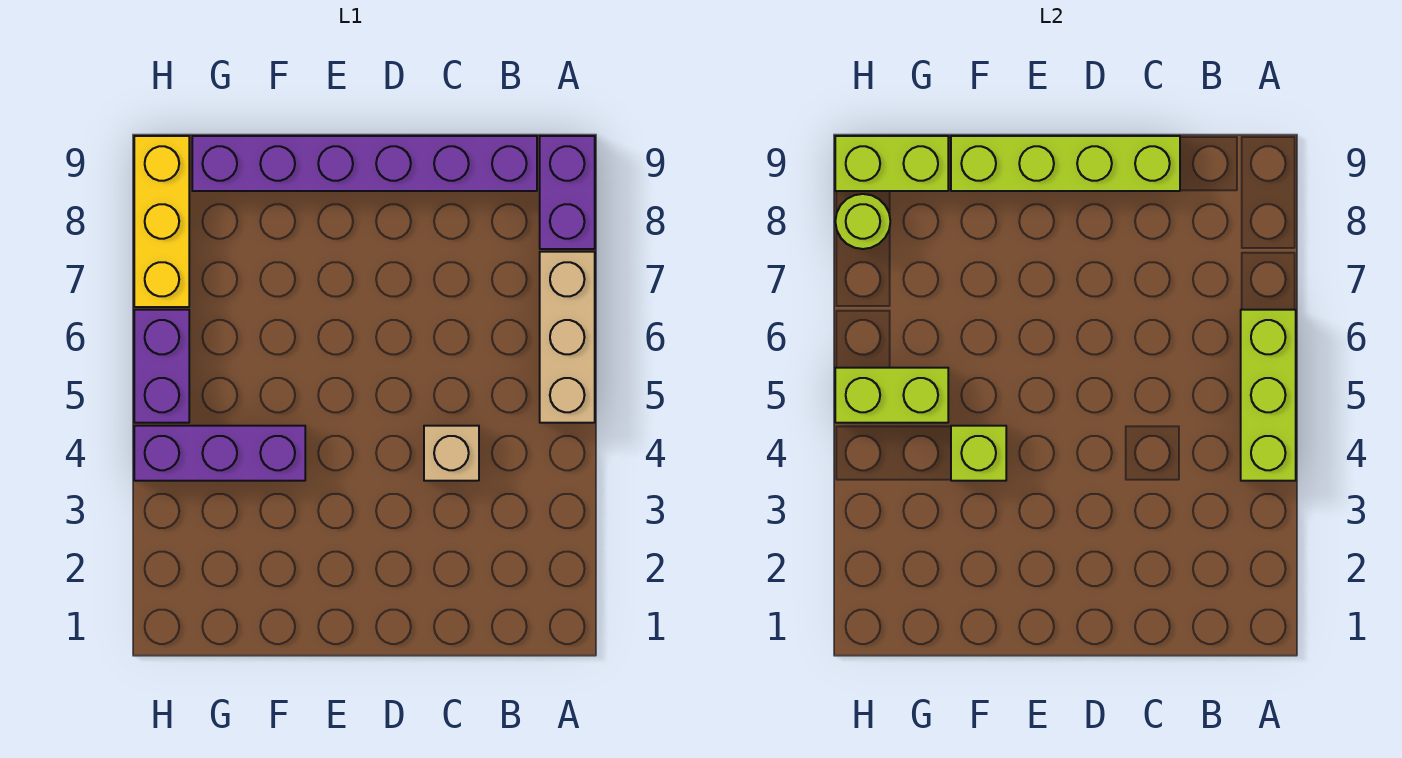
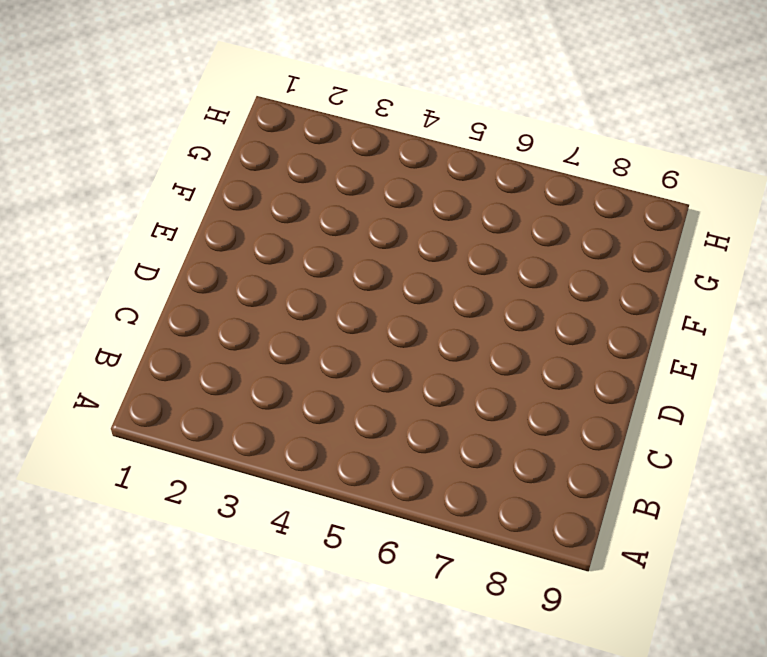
none -> tan 1x3 brick [540,252,595,423]
none -> purple 1x2 brick [540,136,595,249]
none -> purple 1x6 brick [192,136,537,191]

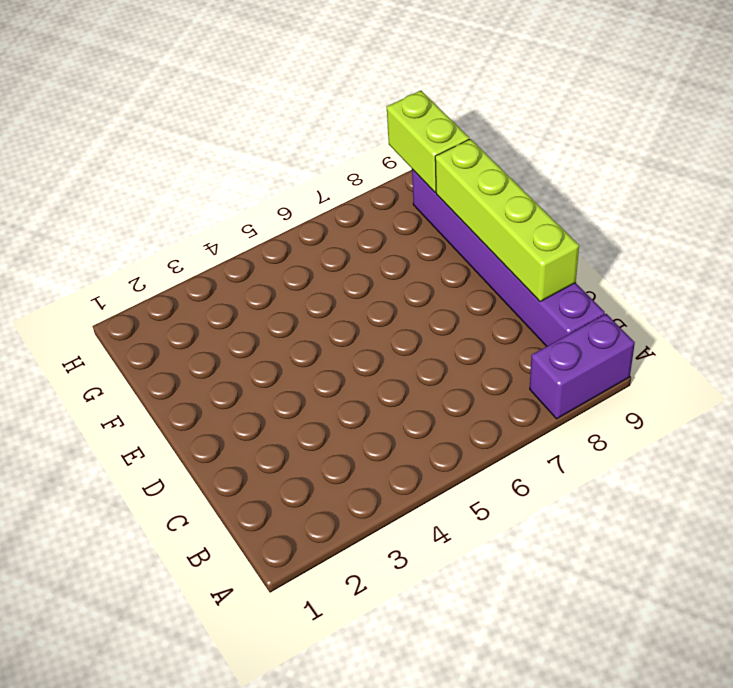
none -> tan 1x3 brick [540,252,595,423]
none -> tan 1x1 brick [424,426,479,481]
none -> purple 1x3 brick [134,426,305,481]

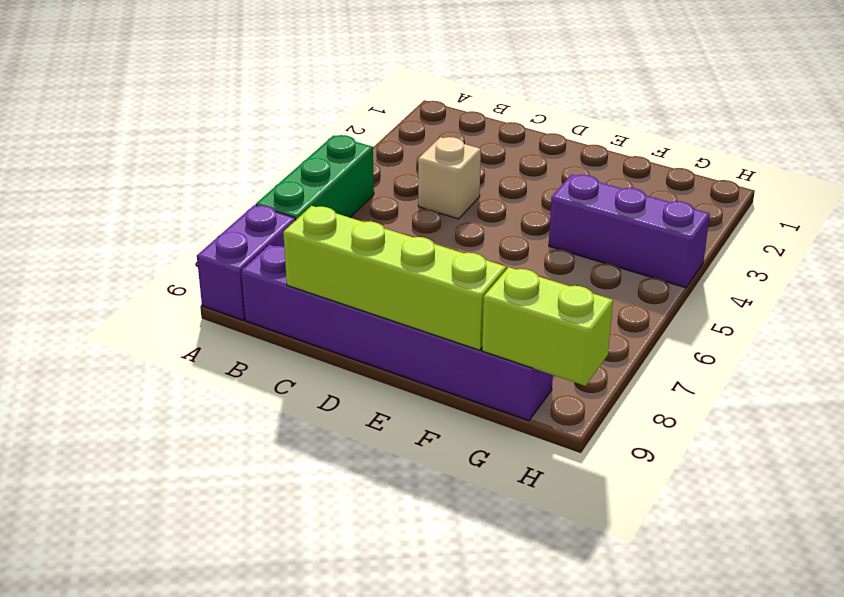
green 1x3 brick [256,135,374,220] -> tan 1x3 brick [540,252,595,423]
none -> purple 1x2 brick [134,310,189,423]
none -> yellow 1x3 brick [134,136,189,307]
none -> lime 1x3 brick [1241,310,1296,481]

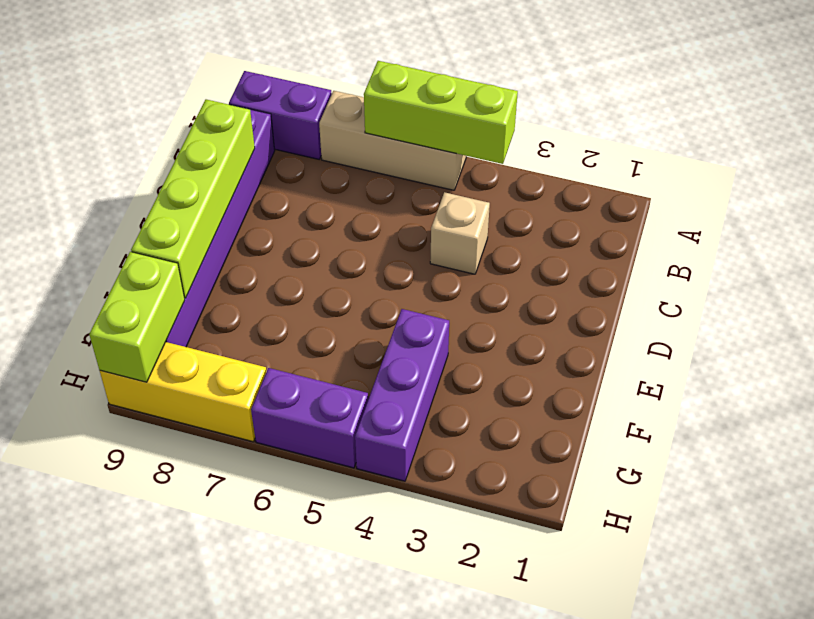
none -> lime 1x1 brick [951,426,1006,481]
none -> lime 1x2 brick [835,368,948,423]
none -> lime 1x1 round brick [835,194,890,249]

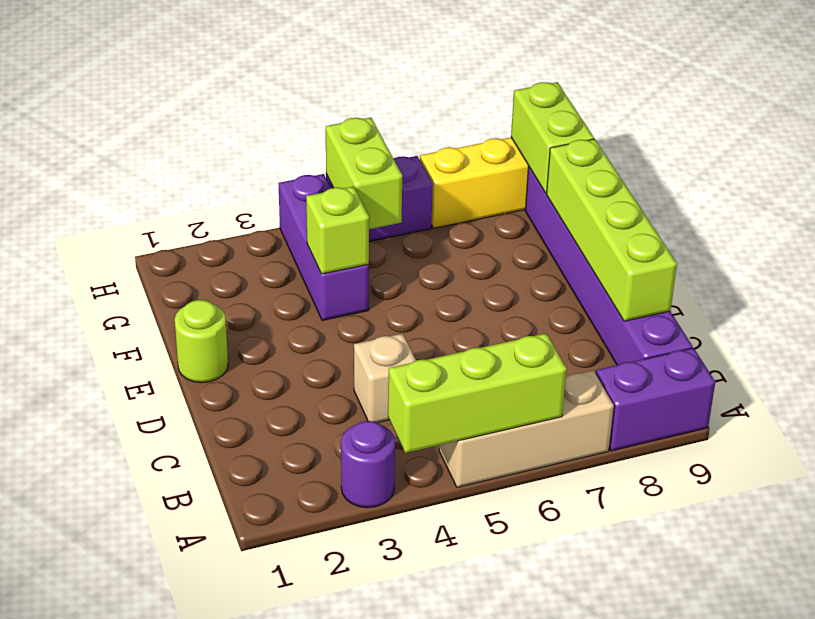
purple 1x1 round brick [341,421,395,508] -> none
lime 1x1 round brick [175,300,228,383] -> lime 1x1 round brick moved to [835,194,890,249]

